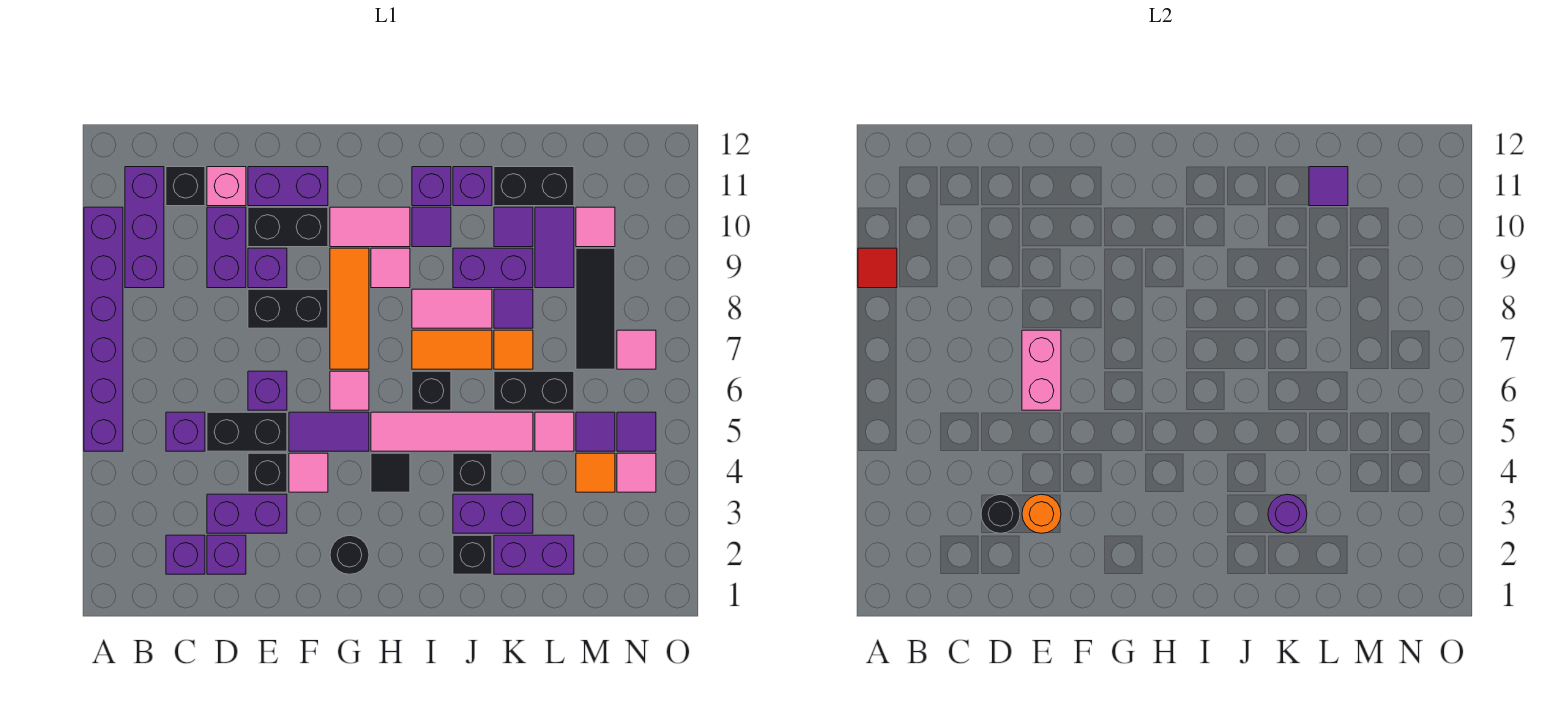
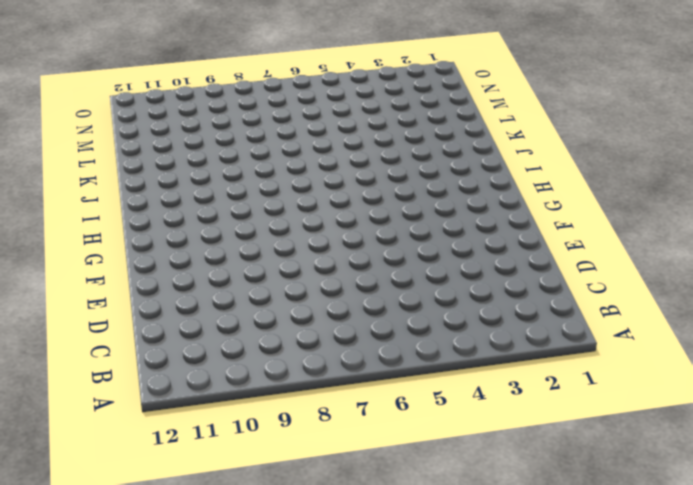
none -> purple 1x6 brick [84,207,123,451]
none -> purple 1x3 brick [125,167,164,288]
none -> purple 1x1 brick [166,535,205,574]
none -> purple 1x1 brick [166,412,205,451]

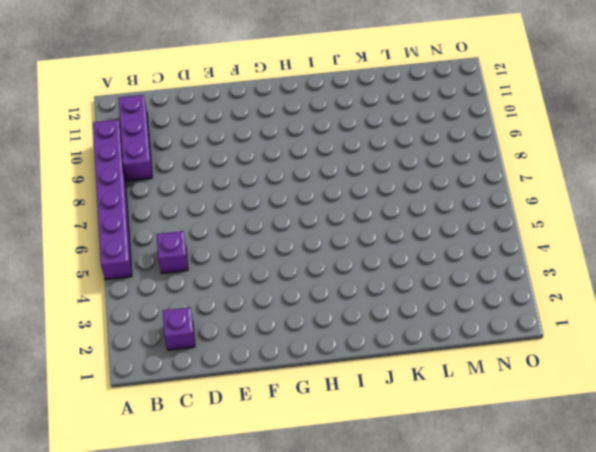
none -> black 1x1 brick [166,167,205,206]
none -> purple 1x1 brick [207,535,246,574]
none -> purple 1x2 brick [207,494,287,533]
none -> black 1x2 brick [207,412,287,451]

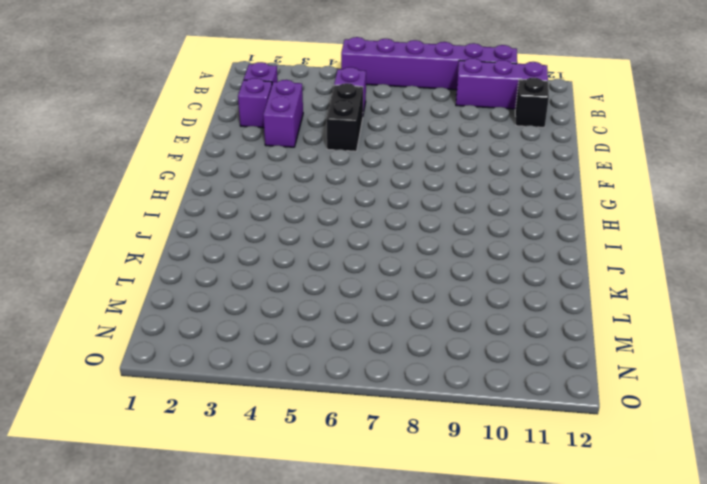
none -> purple 1x2 brick [207,207,246,288]
none -> pink 1x1 brick [207,167,246,206]
none -> black 1x1 brick [248,453,287,492]
none -> purple 1x1 brick [248,371,287,410]

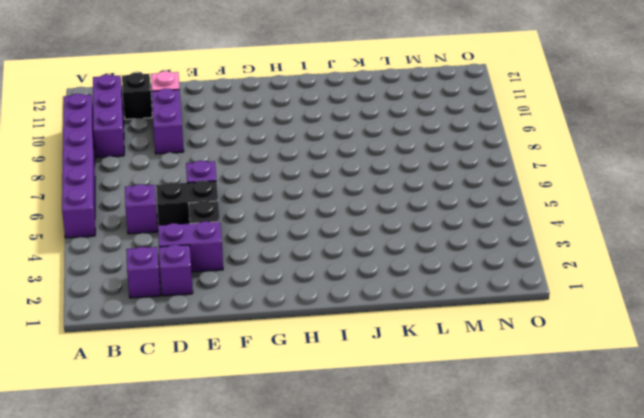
none -> black 1x2 brick [248,289,328,328]
none -> purple 1x1 brick [248,248,287,288]
none -> black 1x2 brick [248,207,328,247]
none -> purple 1x2 brick [248,167,328,206]

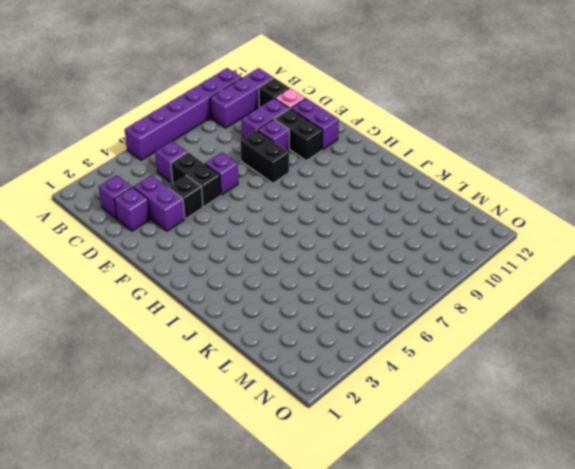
none -> pink 1x1 tile [289,453,328,492]
none -> purple 1x2 tile [289,412,369,451]
none -> black 1x1 round brick [330,535,369,574]
none -> pink 1x1 tile [330,371,369,410]

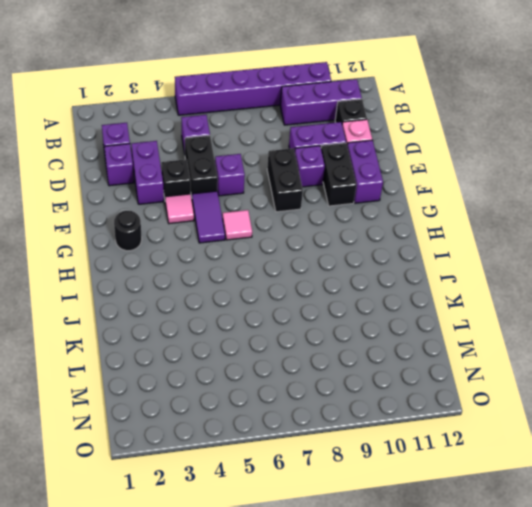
none -> orange 1x3 tile [330,248,369,369]
none -> pink 1x2 tile [330,207,410,247]
none -> black 1x1 tile [371,453,410,492]
none -> pink 1x4 tile [371,412,533,451]

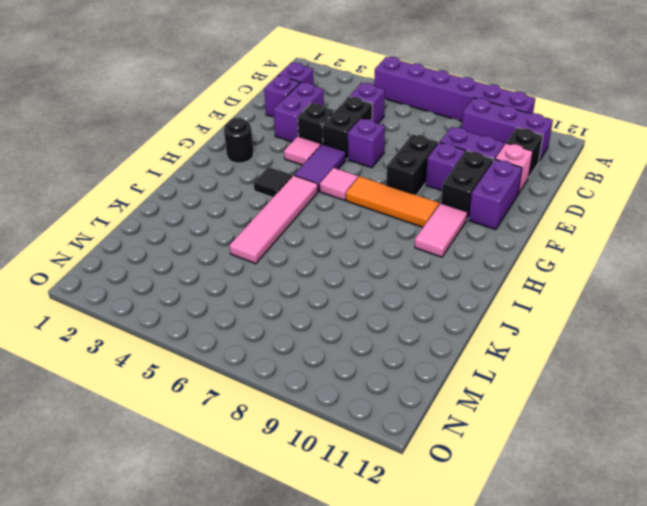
none -> pink 1x1 tile [371,248,410,288]
none -> black 1x1 brick [412,371,451,410]
none -> orange 1x2 tile [412,330,492,369]
none -> pink 1x2 tile [412,289,492,328]

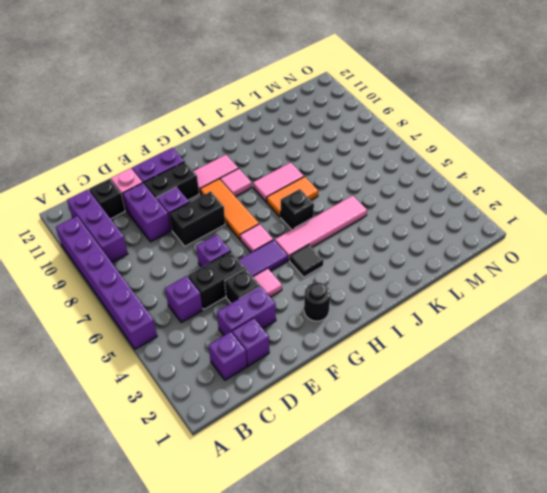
none -> purple 1x1 tile [412,207,451,247]
none -> purple 1x1 brick [412,167,451,206]
none -> black 1x1 brick [453,535,492,574]
none -> purple 1x2 brick [453,494,533,533]

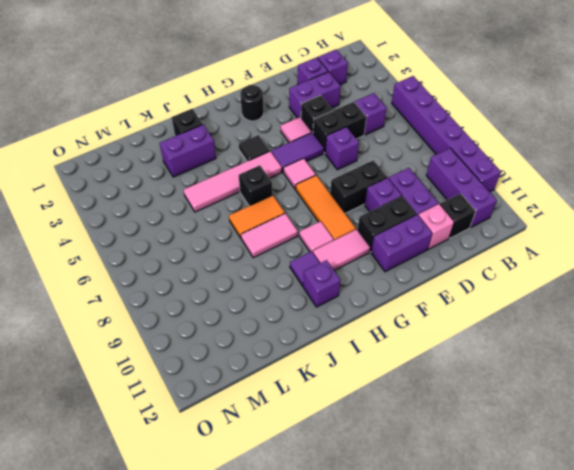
none -> black 1x1 brick [453,453,492,492]
none -> purple 1x2 brick [453,248,533,288]
none -> purple 1x1 brick [453,167,492,206]
none -> purple 1x2 brick [494,535,574,574]

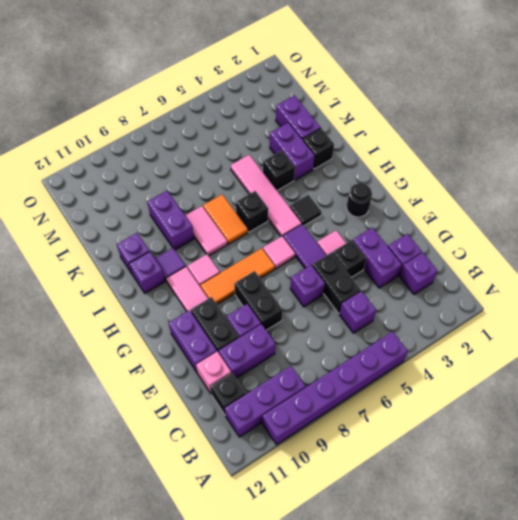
none -> black 1x2 brick [494,371,574,410]
none -> orange 1x1 tile [494,330,533,369]
none -> purple 1x1 tile [494,289,533,328]
none -> purple 1x1 tile [494,207,533,247]

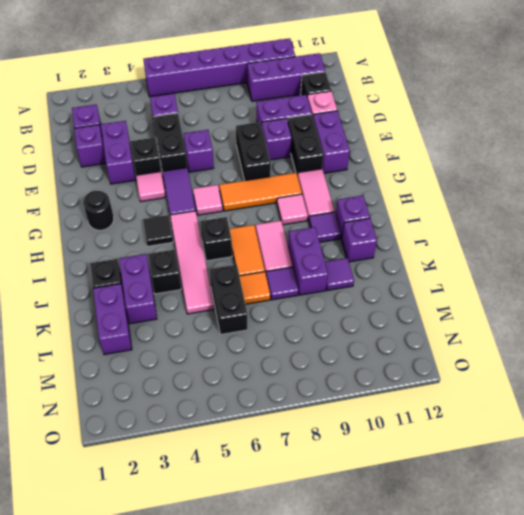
none -> black 1x2 brick [494,167,574,206]
none -> pink 1x1 tile [535,412,574,451]
none -> purple 1x2 tile [535,207,574,288]
none -> orange 1x1 tile [576,453,615,492]

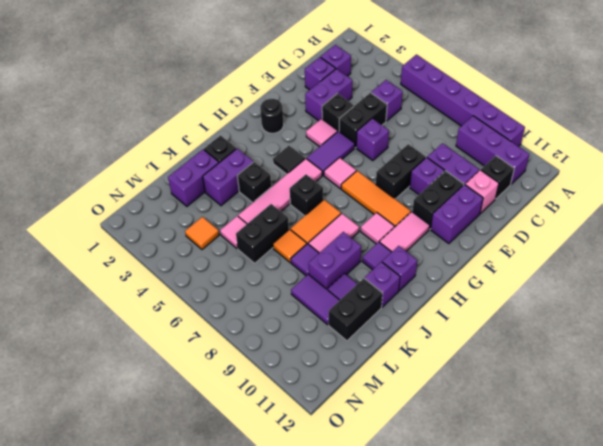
none -> purple 1x1 tile [576,412,615,451]
none -> black 1x3 tile [576,248,615,369]
none -> pink 1x1 tile [576,207,615,247]
none -> pink 1x1 tile [617,453,656,492]

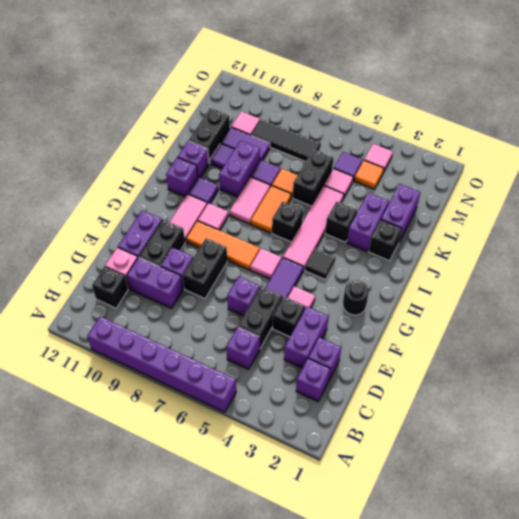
none -> purple 1x3 brick [125,167,164,288]
none -> purple 1x1 tile [617,412,656,451]
none -> pink 1x1 tile [617,330,656,369]
none -> red 1x1 tile [858,248,897,288]

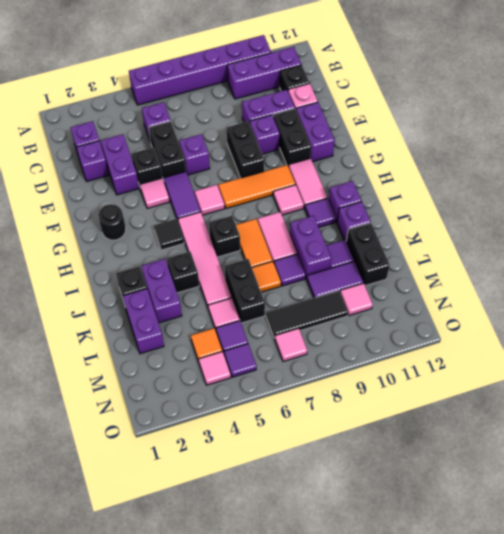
none -> red 1x1 tile [858,248,897,288]
none -> black 1x1 round brick [981,494,1020,533]
none -> orange 1x1 round brick [1022,494,1061,533]
none -> pink 1x2 brick [1022,330,1061,410]

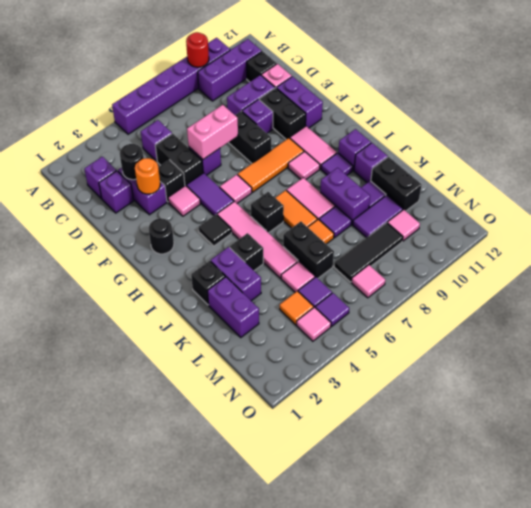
red 1x1 round brick [186,32,209,67] -> red 1x1 tile [858,248,897,288]
none -> purple 1x1 round brick [1268,494,1307,533]
none -> purple 1x1 tile [1309,167,1348,206]

